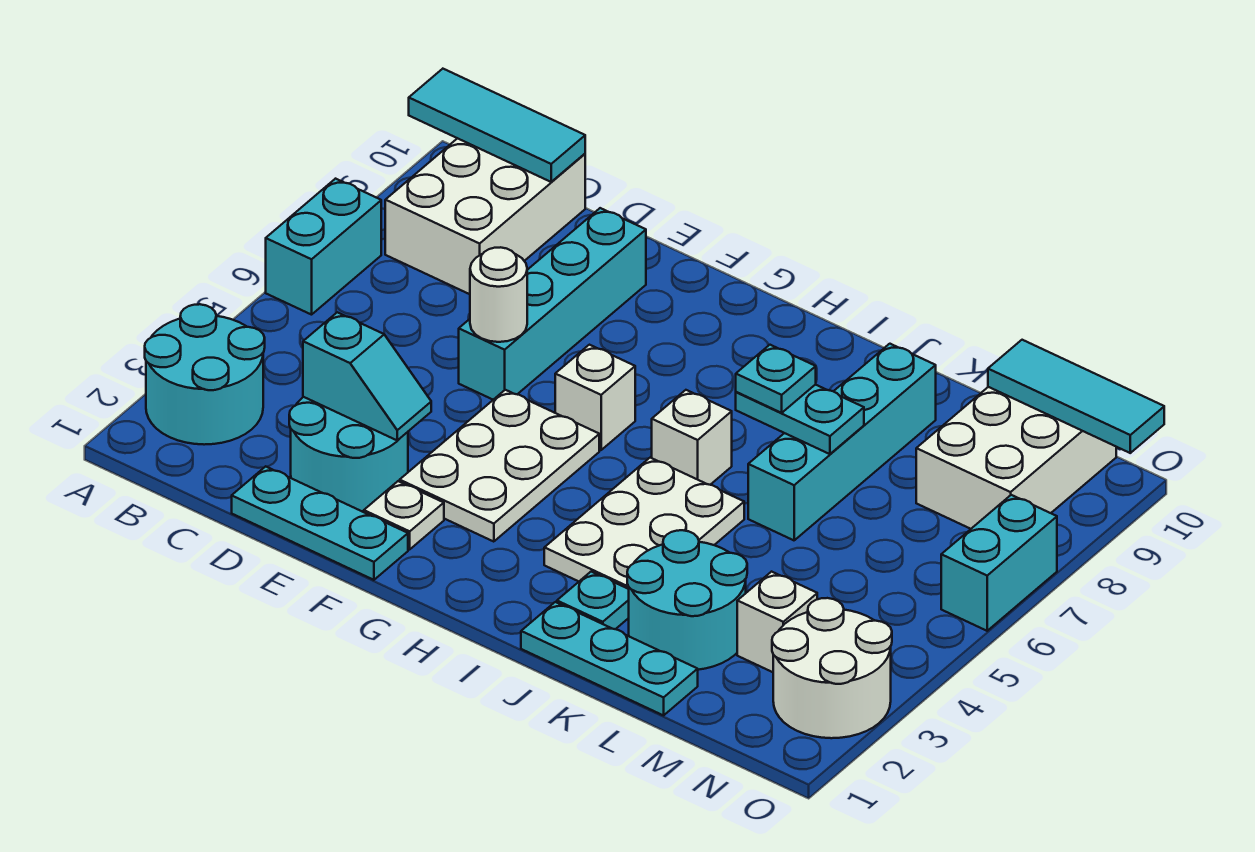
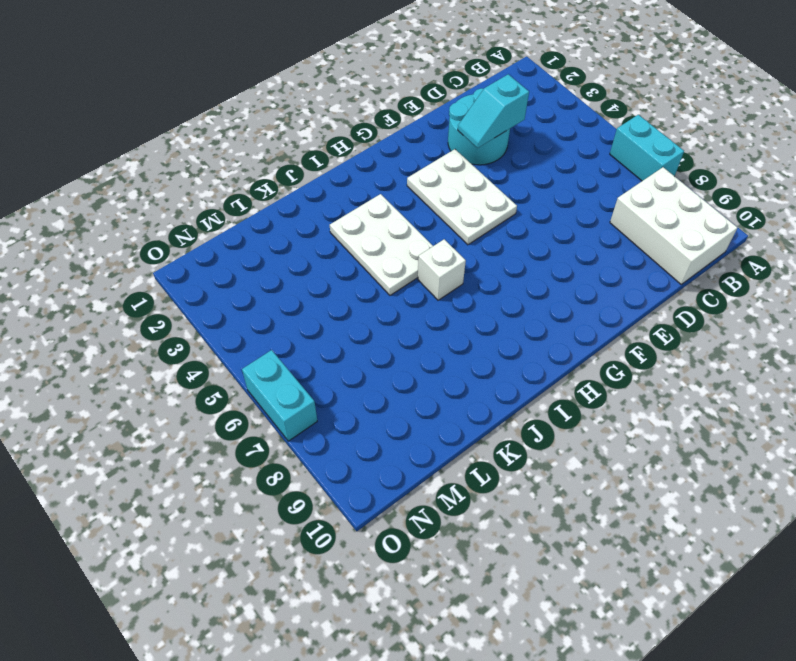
none -> cyan 2x2 round brick [145,304,265,445]
none -> cyan 1x3 plate [232,466,408,580]
none -> cyan 1x4 brick [459,208,646,400]

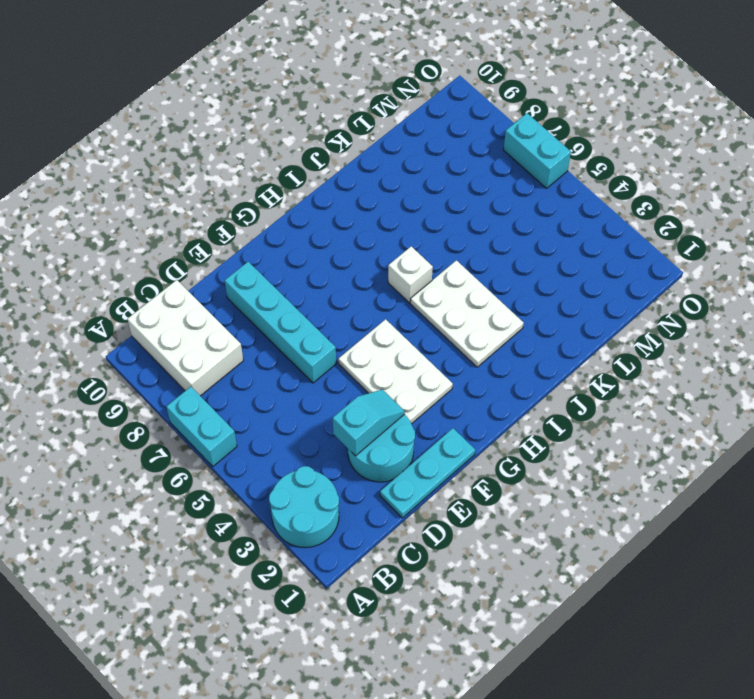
none -> white 1x1 plate [364,481,444,549]
none -> white 1x1 brick [555,345,635,450]
none -> cyan 1x3 plate [521,602,698,715]

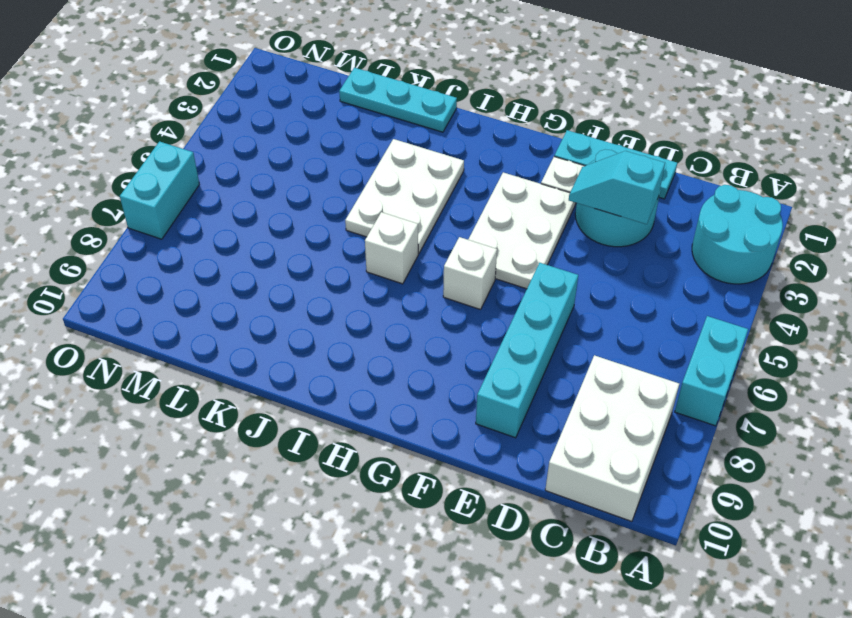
none -> cyan 1x1 plate [557,572,629,629]
none -> cyan 2x2 round brick [627,530,747,670]
none -> cyan 1x4 brick [748,344,936,540]

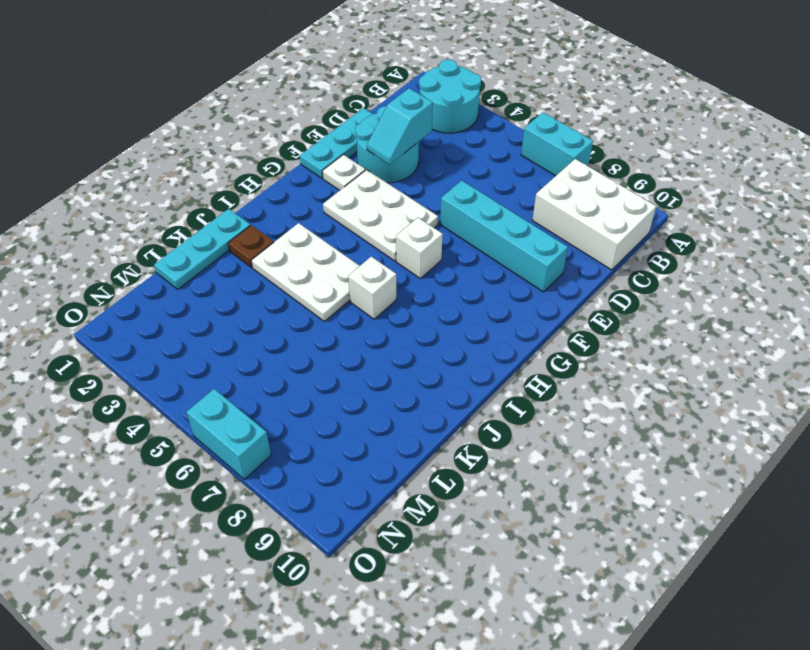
brown 1x1 plate [228,225,274,267] -> cyan 1x1 plate [557,572,629,629]
none -> cyan 2x2 round brick [627,530,747,670]
none -> cyan 1x4 brick [748,344,936,540]
none -> white 1x1 brick [737,572,817,672]

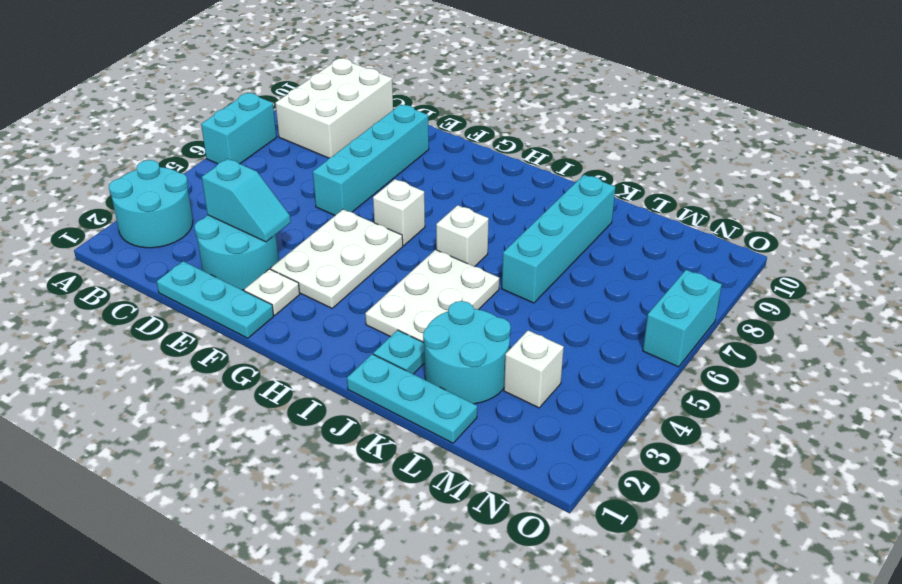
none -> white 2x3 brick [916,387,1116,529]
none -> white 2x2 round brick [772,598,892,738]
none -> cyan 1x3 tile [409,69,585,182]

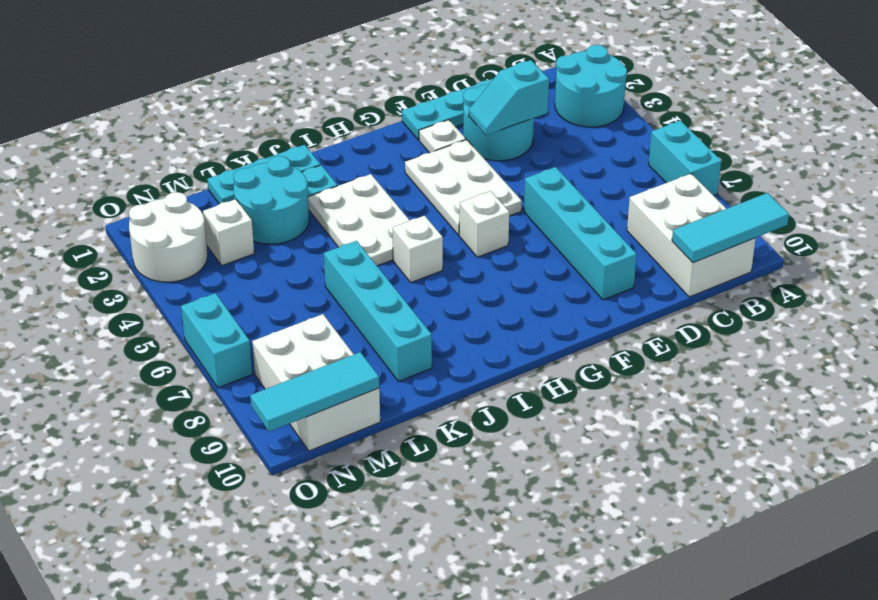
none -> white 1x1 round brick [470,247,527,342]
none -> cyan 1x2 plate [736,385,864,454]
none -> cyan 1x1 plate [736,345,816,413]

